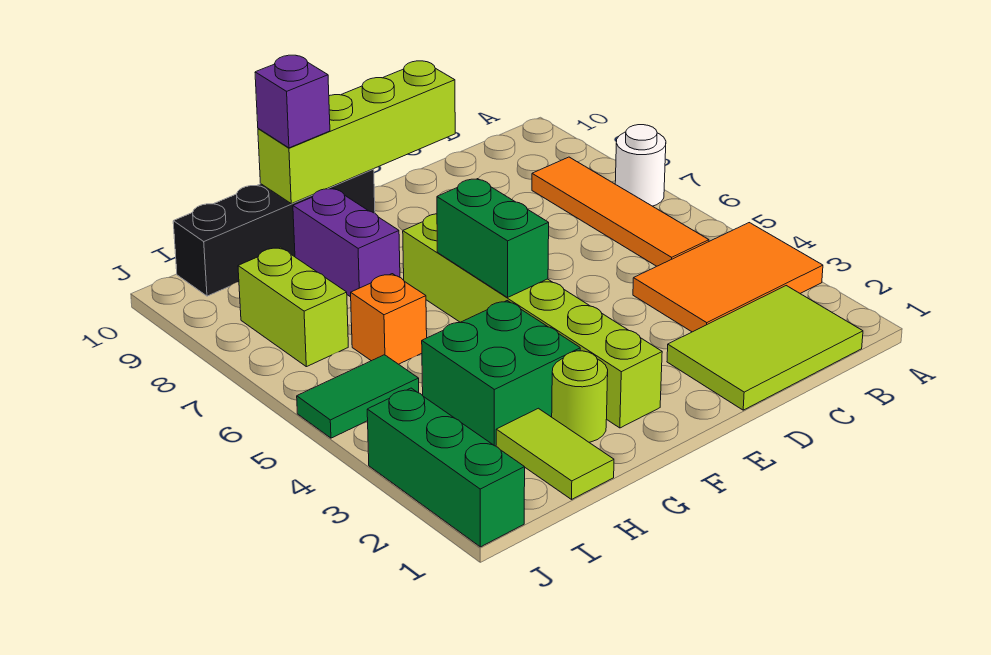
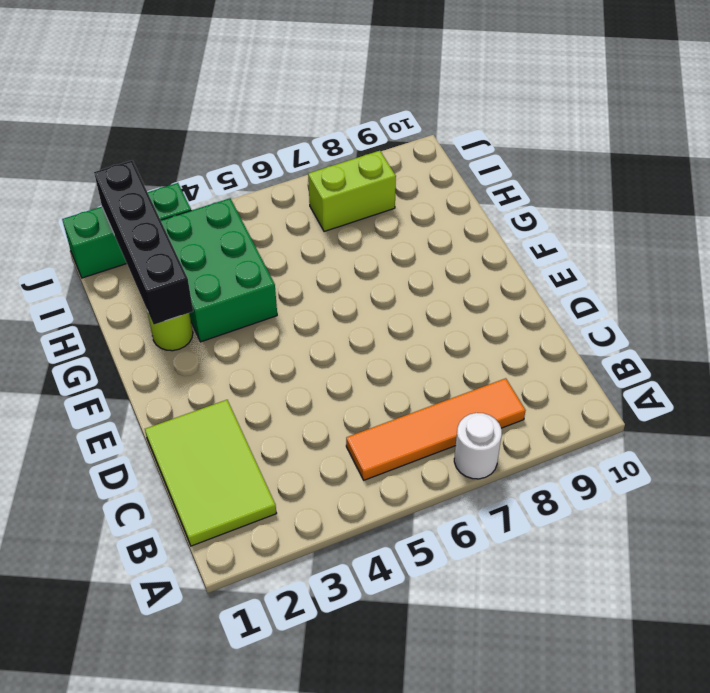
black 1x4 brick [94,161,193,325] -> black 1x4 brick moved to [173,169,375,296]
green 2x3 brick [161,198,277,342] -> green 2x2 brick [422,301,580,446]
none -> orange 2x3 tile [633,223,823,332]
none -> lime 1x6 brick [403,214,662,428]
none -> purple 1x2 brick [293,188,400,297]

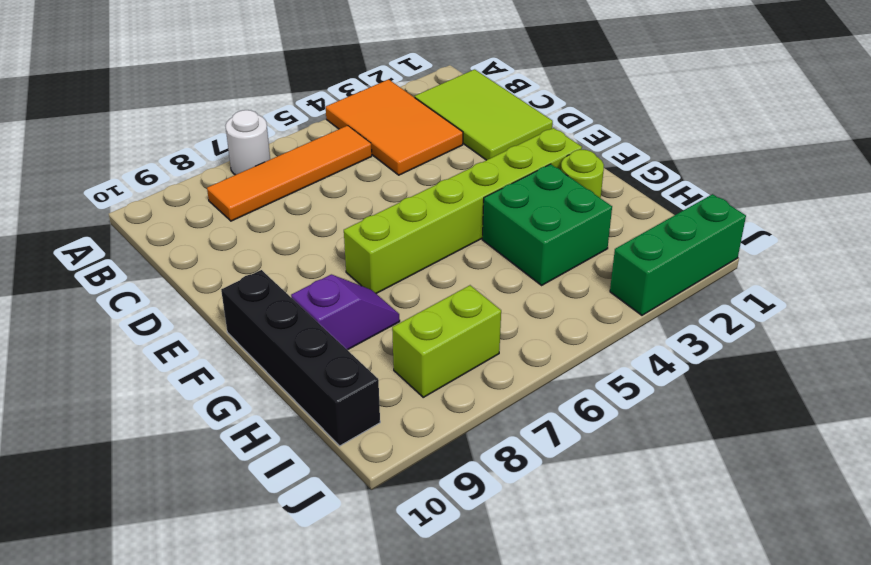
purple 1x2 slope [291,274,400,350] -> purple 1x2 brick [293,188,400,297]
none -> lime 1x2 tile [496,408,614,499]
none -> orange 1x1 brick [351,274,427,364]
none -> green 1x2 tile [297,355,419,438]

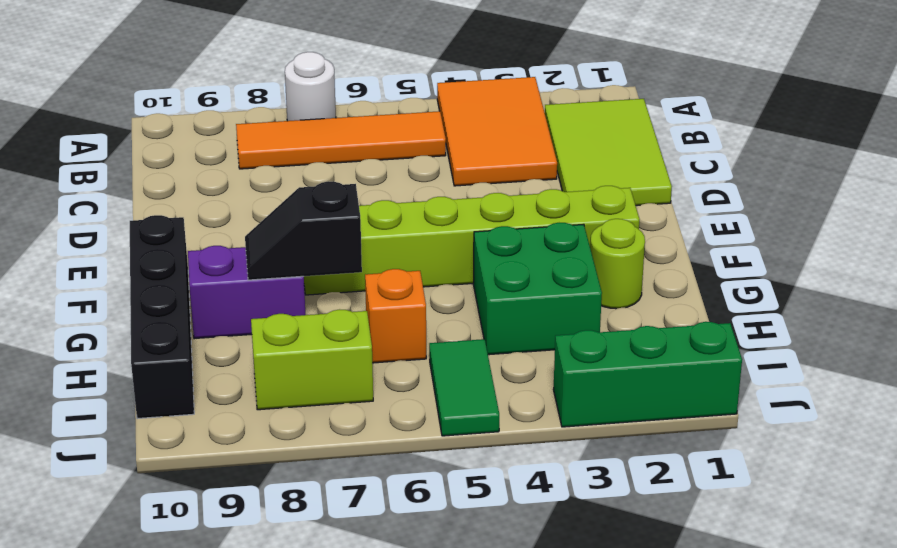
black 1x2 slope [245,181,362,280] -> none
none -> lime 1x2 tile [496,408,614,499]
none -> lime 1x4 brick [258,61,455,204]
none -> green 1x2 brick [437,179,549,297]

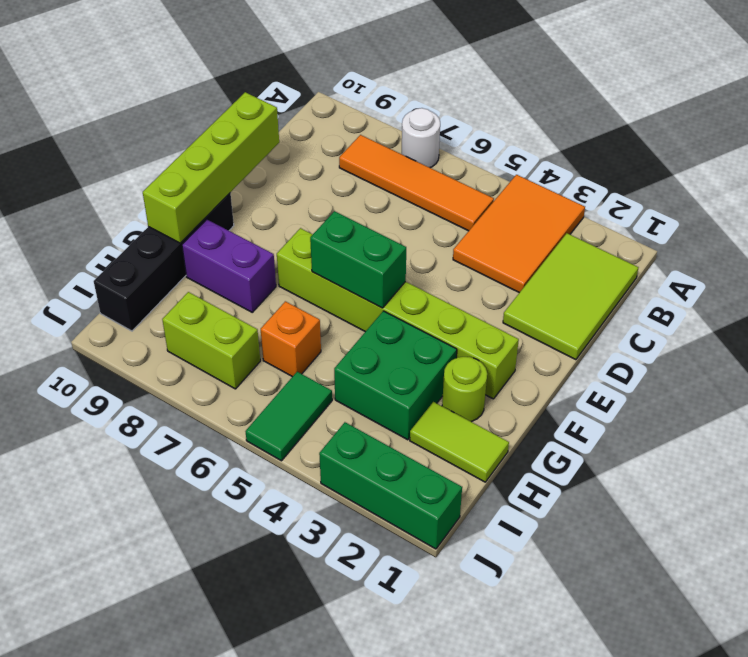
none -> purple 1x1 brick [255,55,330,148]

